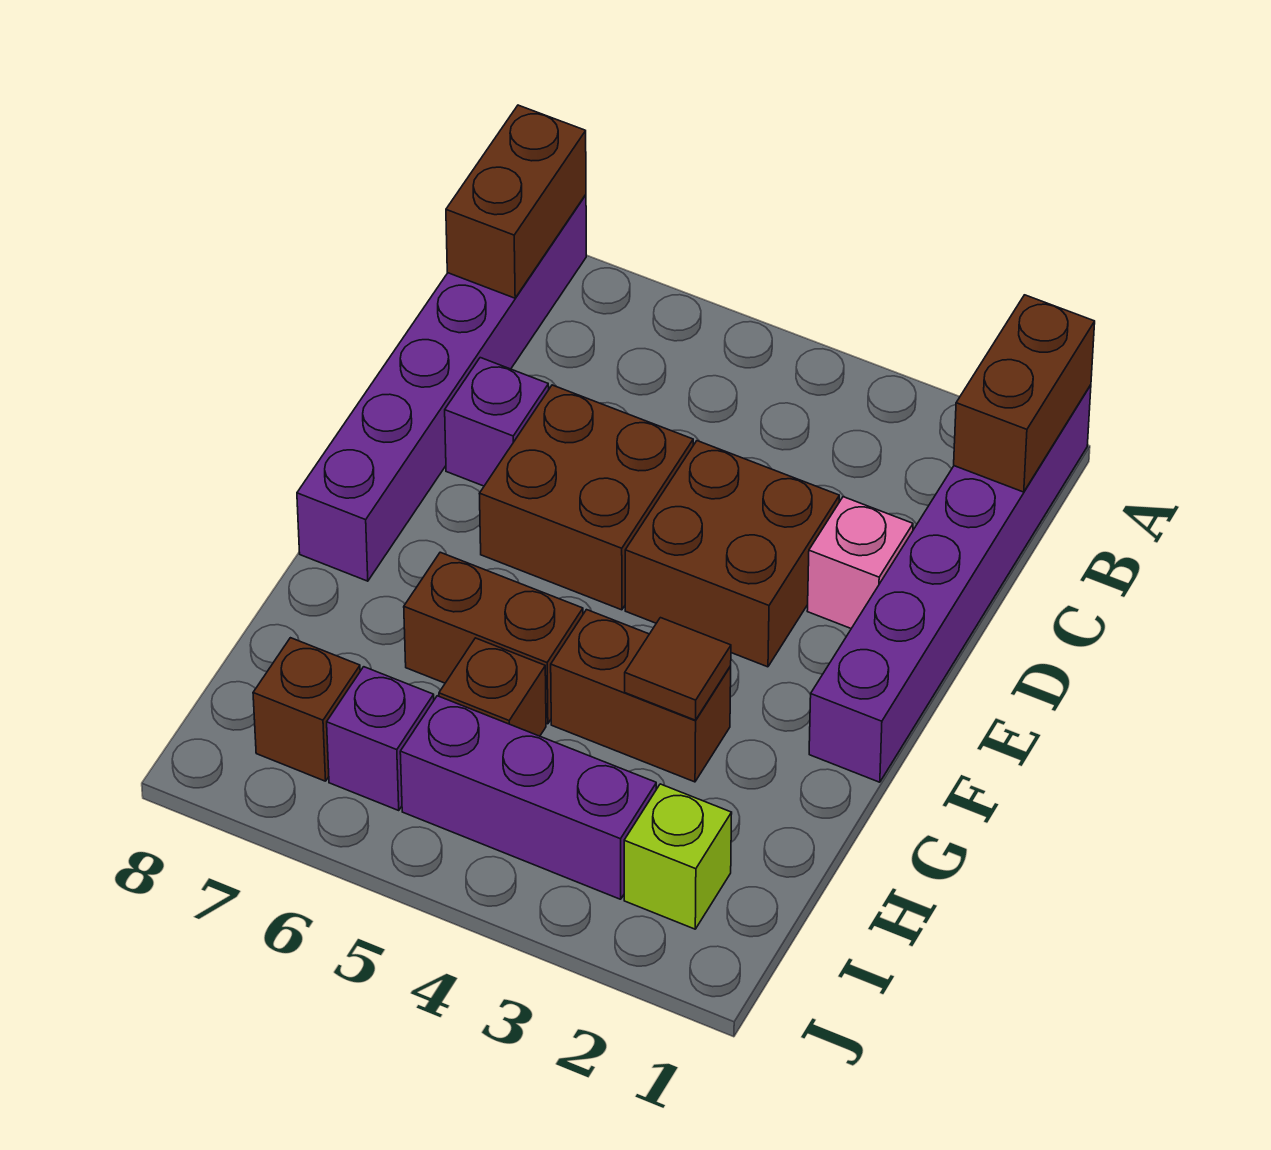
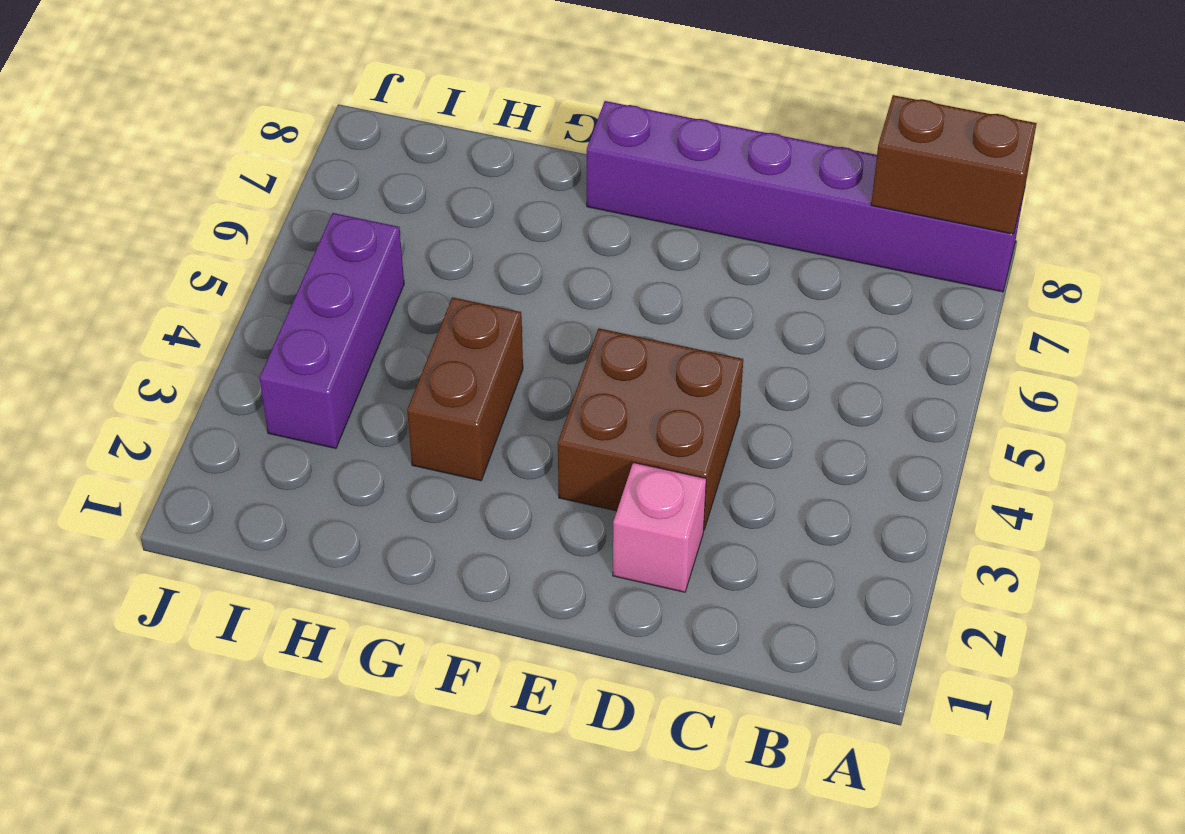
none -> purple 1x6 brick [809,385,1091,782]
none -> brown 2x2 brick [479,385,693,610]
none -> purple 1x1 brick [445,358,549,486]

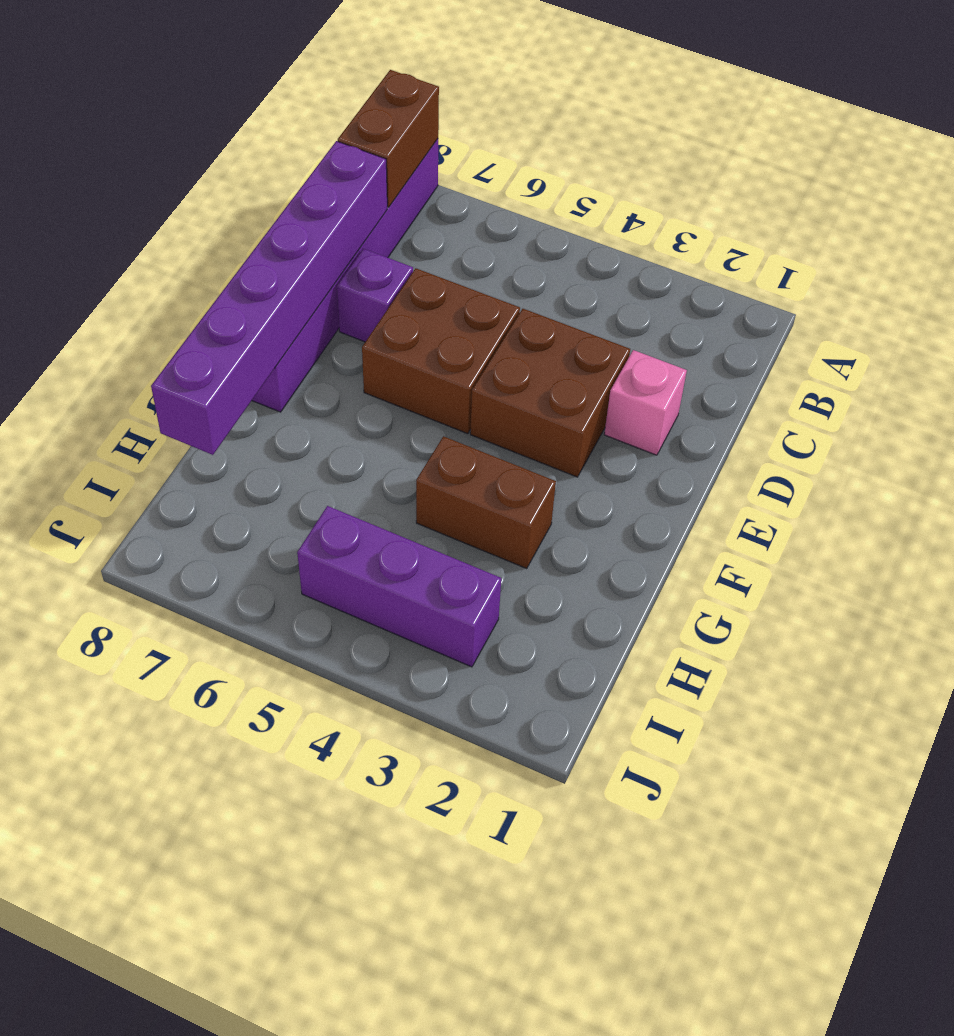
purple 1x6 brick [151,141,387,455] -> purple 1x6 brick moved to [809,385,1091,782]
none -> brown 1x2 brick [404,552,583,724]
none -> brown 1x1 brick [439,638,546,736]
none -> lime 1x1 brick [624,784,732,929]

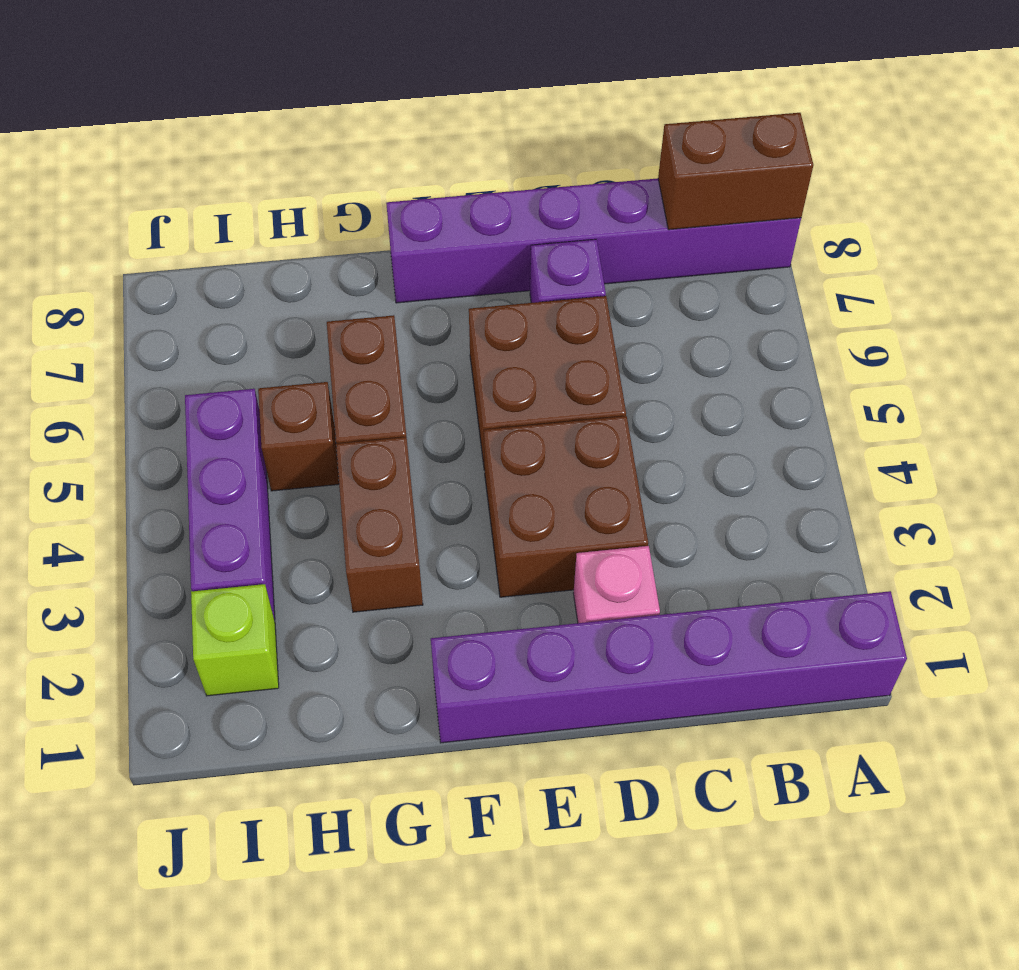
none -> purple 1x1 brick [327,667,434,810]
none -> brown 1x1 brick [253,638,360,781]
none -> brown 1x2 brick [954,295,1095,492]

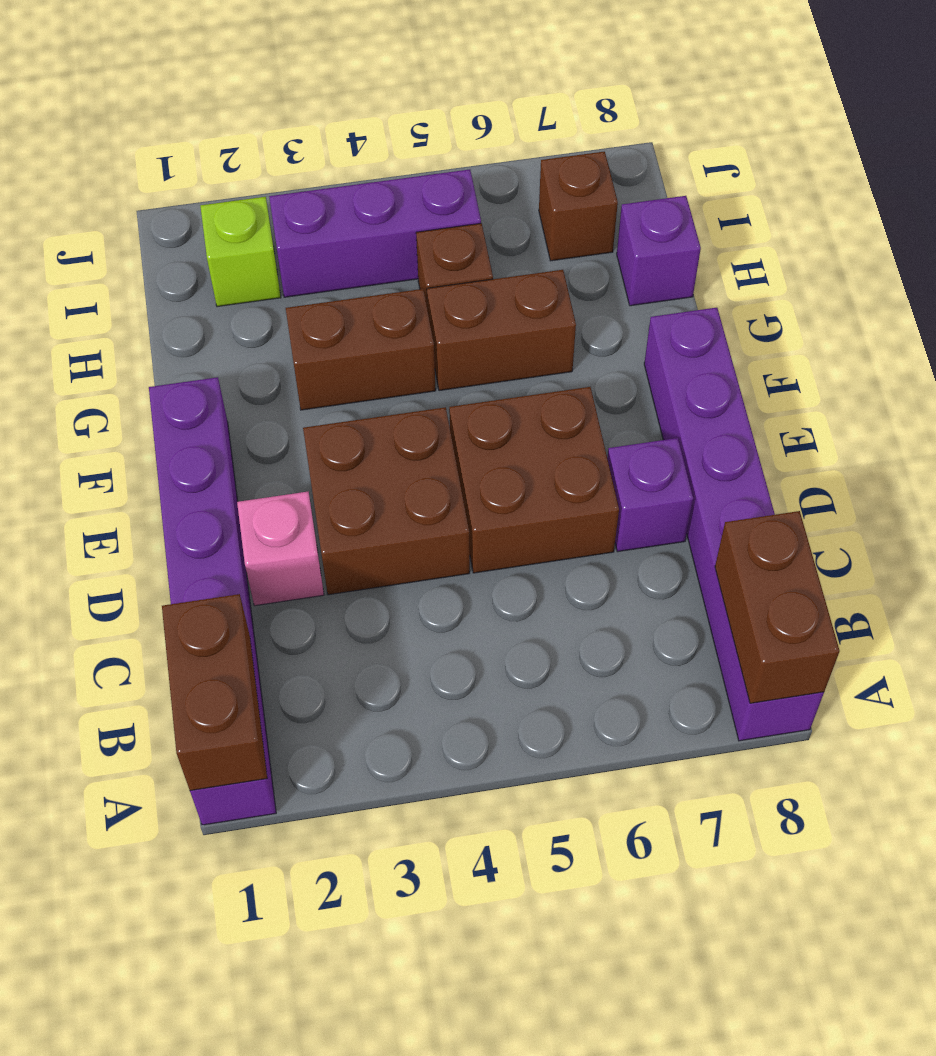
purple 1x1 brick [617,196,701,306] -> purple 1x1 brick moved to [327,667,434,810]
none -> brown 1x1 tile [625,618,731,720]

